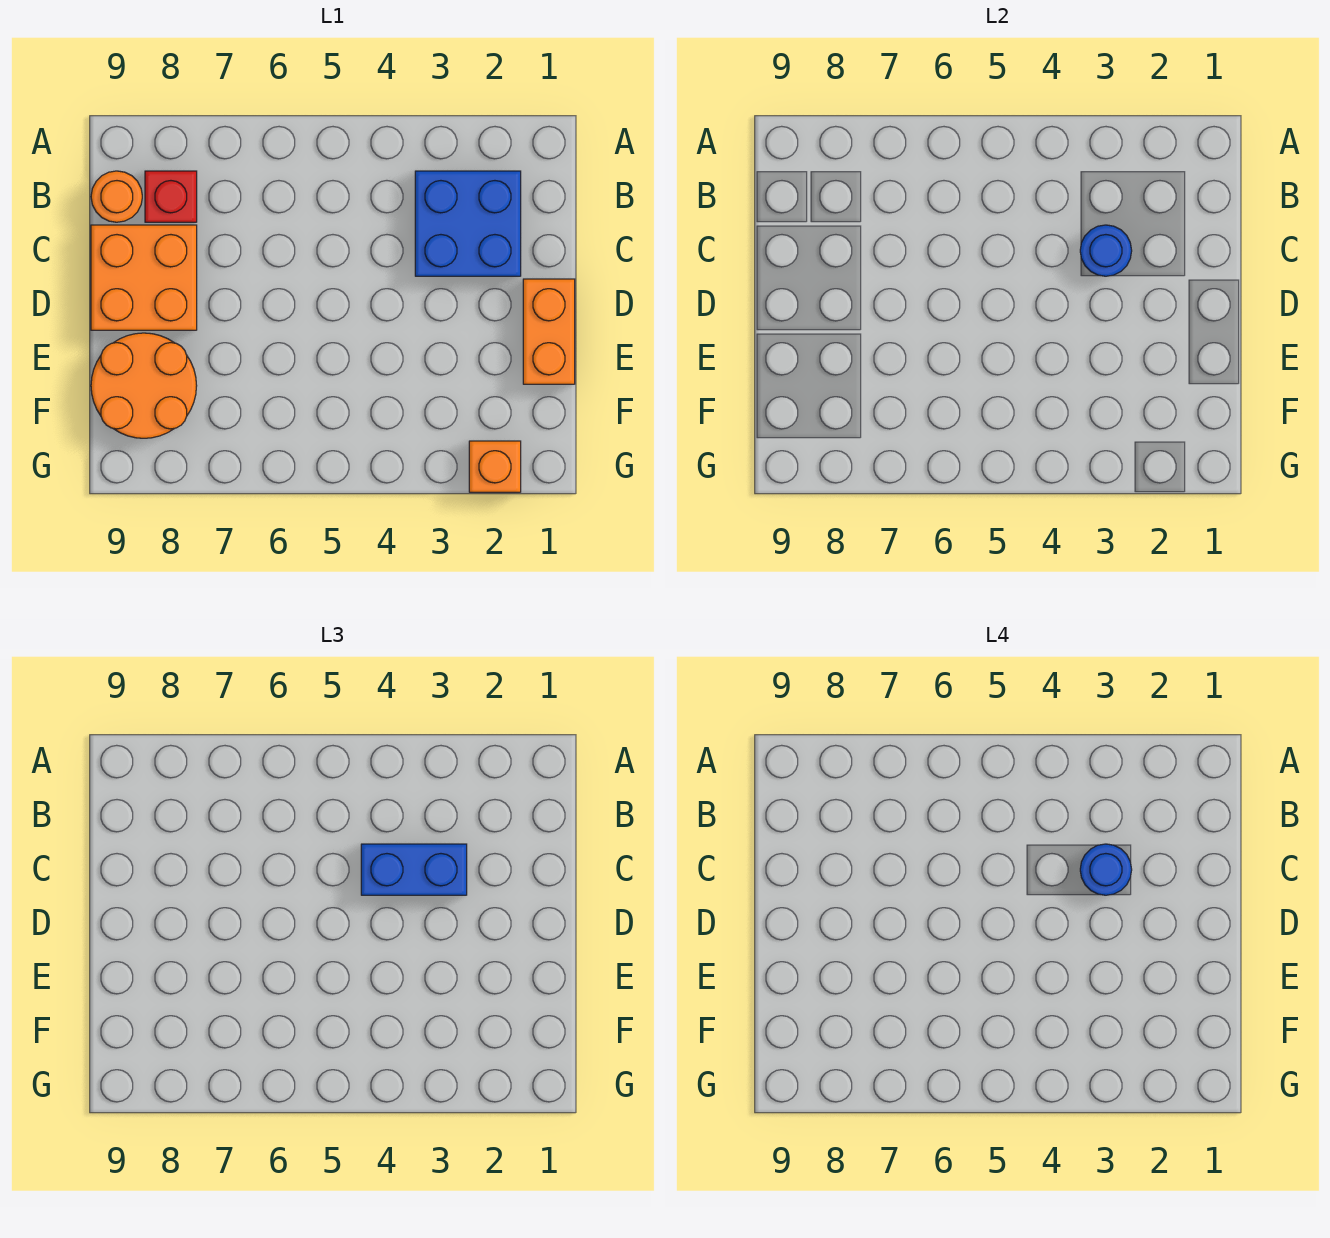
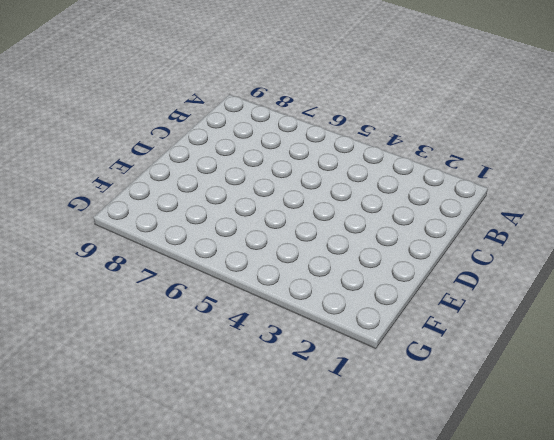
none -> blue 2x2 brick [415,171,521,276]
none -> red 1x1 brick [145,171,197,222]

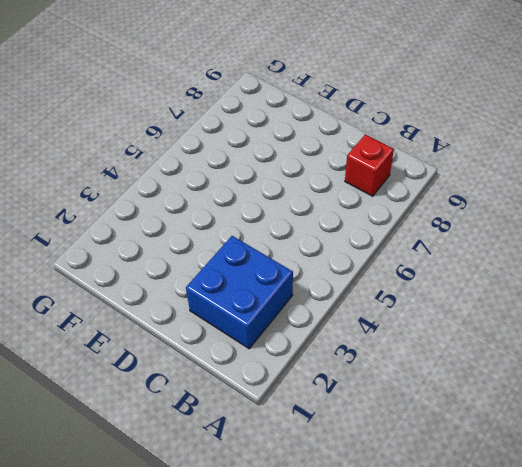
none -> orange 1x1 round brick [91,171,142,222]
none -> orange 2x2 brick [91,225,197,330]

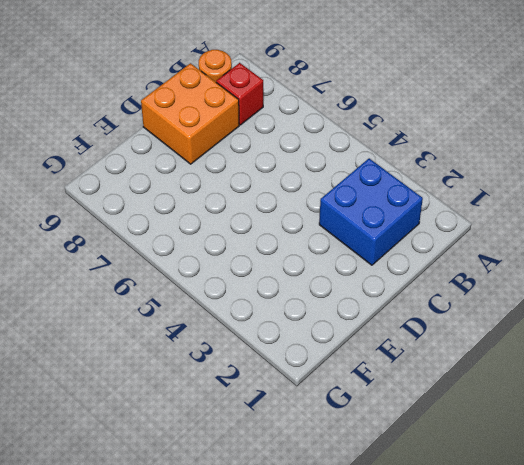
none -> orange 1x2 brick [523,279,575,384]
none -> orange 2x2 round brick [91,333,197,438]

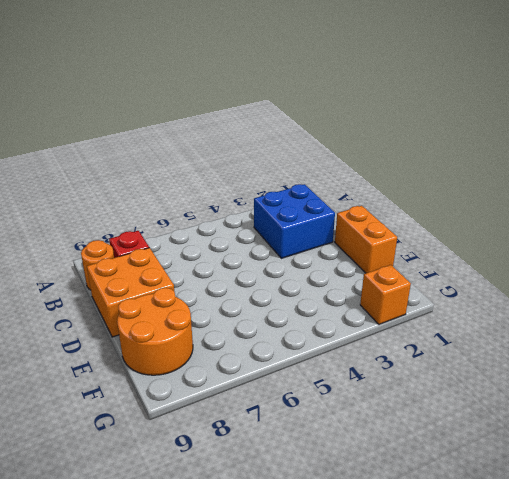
none -> blue 1x1 round brick [1080,225,1132,276]
none -> blue 1x2 brick [361,844,467,895]

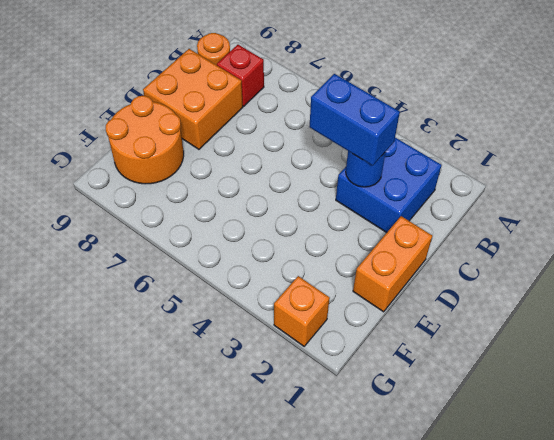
none -> blue 1x1 round brick [1080,844,1132,895]

